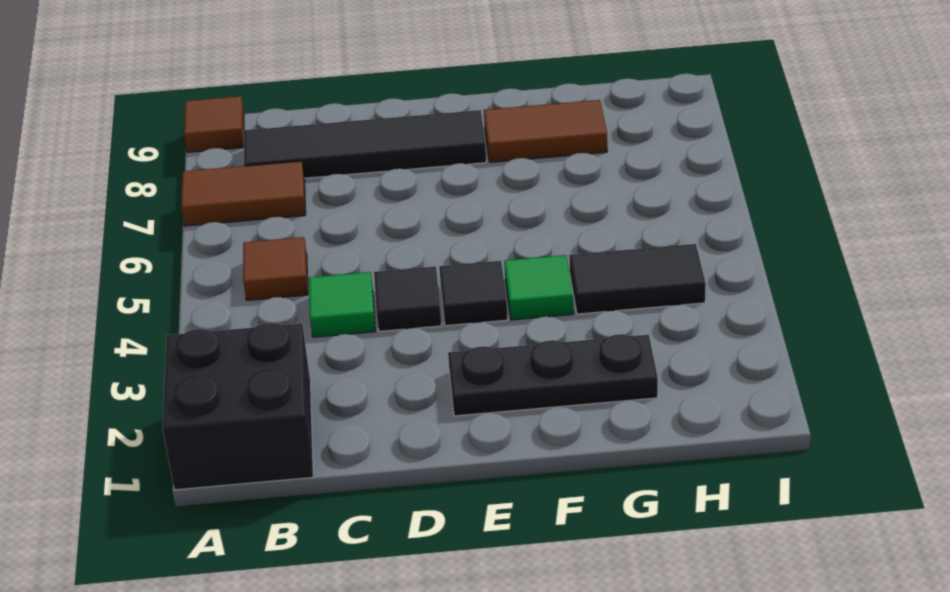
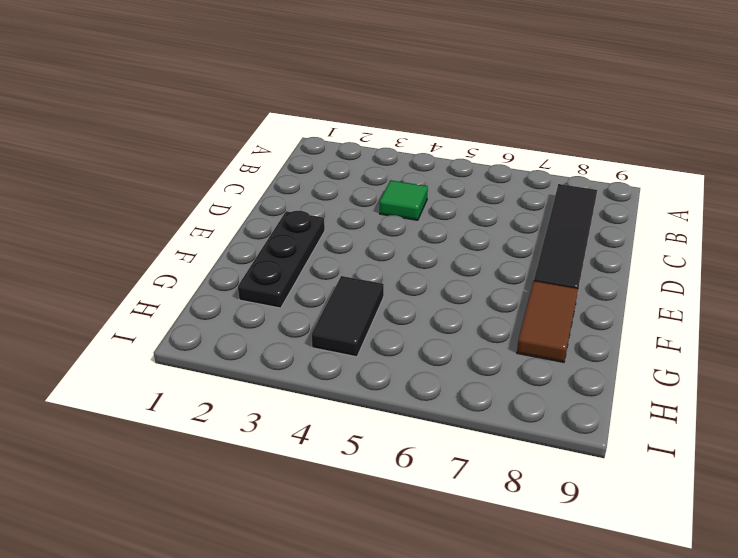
none -> black 2x2 brick [163,323,313,490]
none -> brown 1x2 tile [181,161,306,226]
none -> brown 1x1 tile [184,96,244,152]

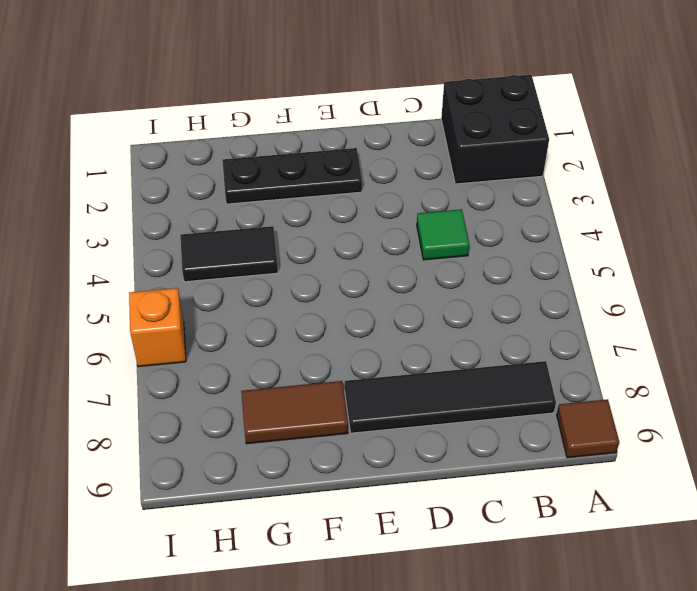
orange 1x1 brick [129,288,186,367] -> none
none -> brown 1x2 tile [181,161,306,226]
none -> brown 1x1 tile [243,237,308,300]
none -> black 1x1 tile [374,266,442,331]

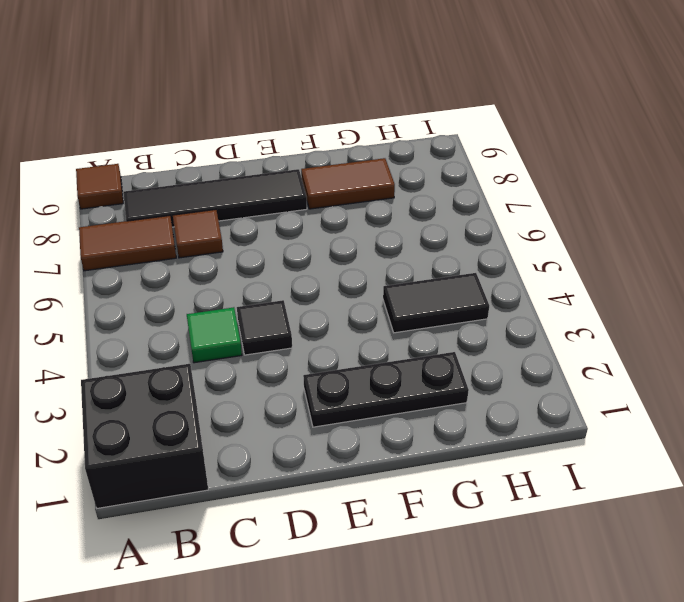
brown 1x1 tile [173,210,223,258] -> brown 1x1 tile moved to [243,237,308,300]
none -> black 1x1 tile [439,261,508,326]
none -> green 1x1 tile [504,255,574,320]

